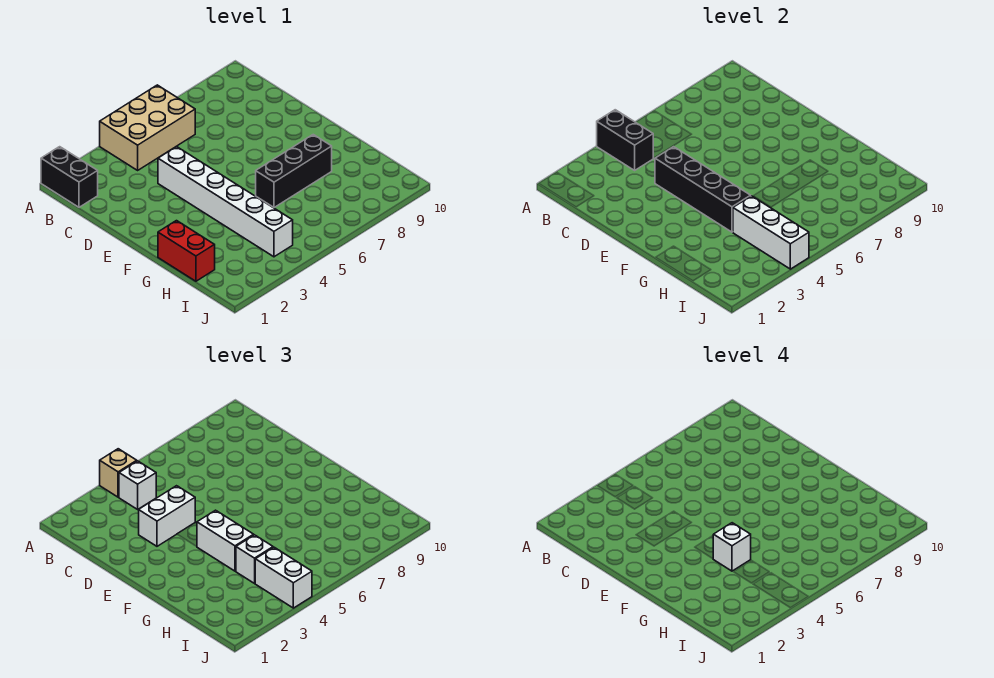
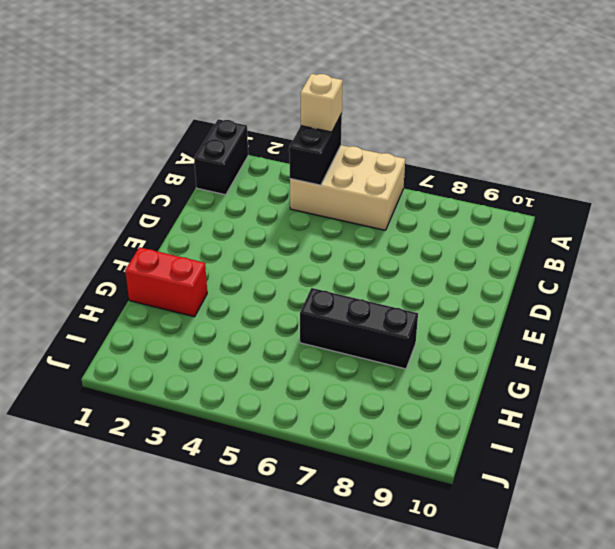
red 1x2 brick [125,247,207,317] -> red 1x2 brick turned to [158,221,215,281]
none -> white 1x6 brick [158,147,293,257]
none -> black 1x4 brick [655,147,751,232]
none -> white 1x3 brick [733,196,809,269]

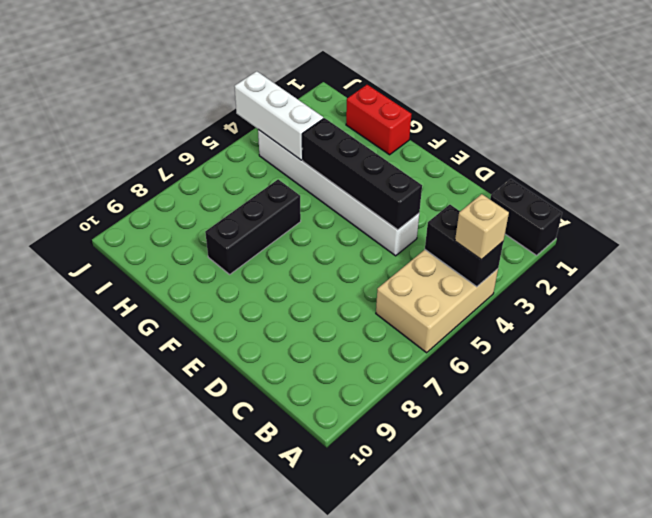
none -> white 1x1 brick [119,461,156,509]
none -> white 1x2 brick [139,486,195,546]
none -> white 1x2 brick [197,510,254,571]

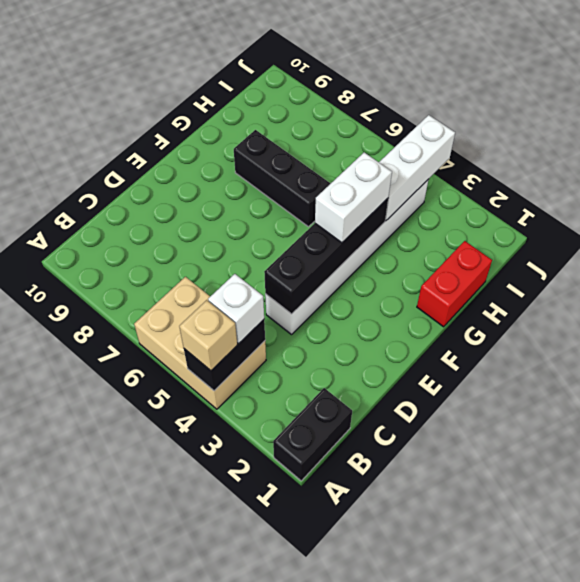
none -> white 1x2 brick [139,486,195,546]
none -> white 1x1 brick [236,535,273,583]
none -> white 1x2 brick [255,547,312,608]

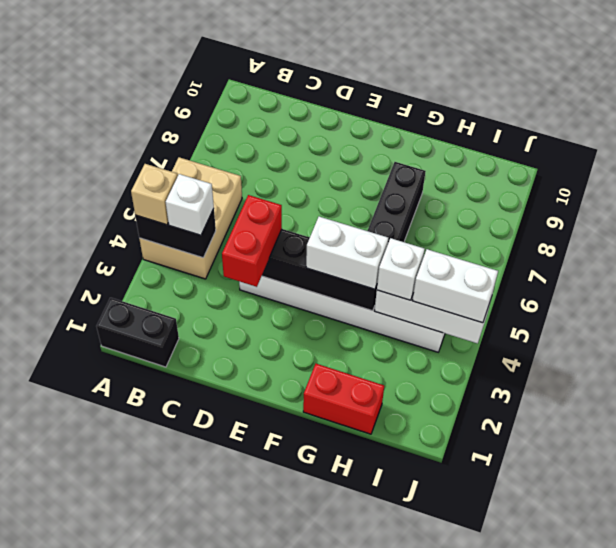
red 1x2 brick [222,195,282,287] -> white 1x2 brick [139,486,195,546]
none -> white 1x1 brick [713,523,751,571]

